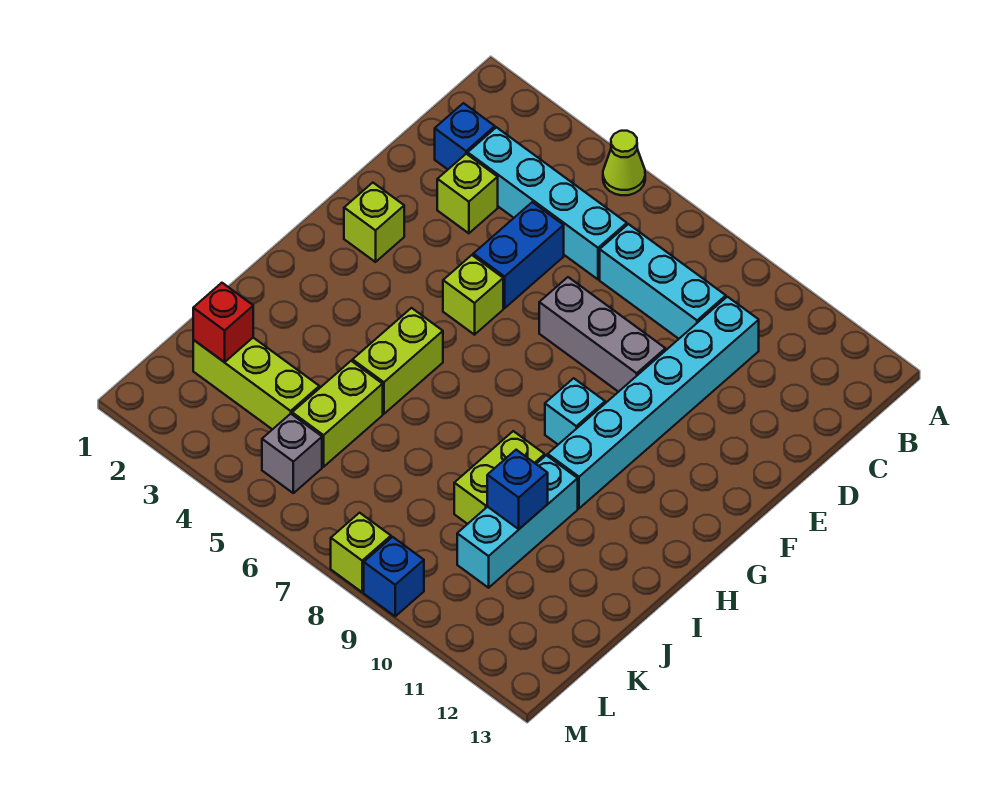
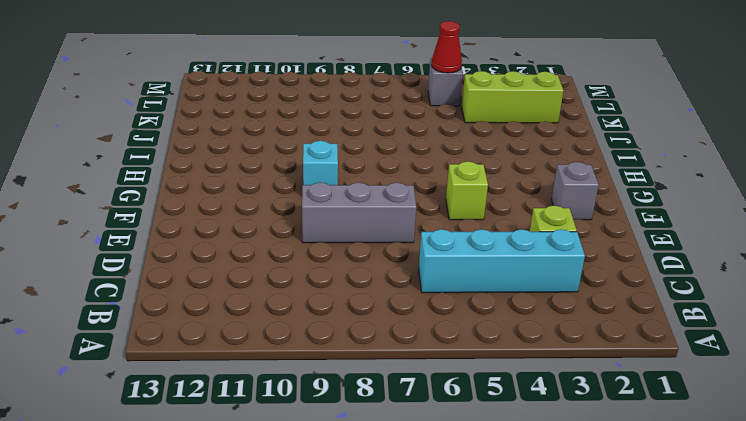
grey 1x1 brick [551,162,599,220] -> lime 1x1 brick [344,183,404,262]
red 1x1 cone [432,21,462,73] -> none
none -> lime 1x1 cone [603,131,645,195]
none -> blue 1x1 brick [435,103,495,169]
none -> cyan 1x3 brick [600,224,726,339]

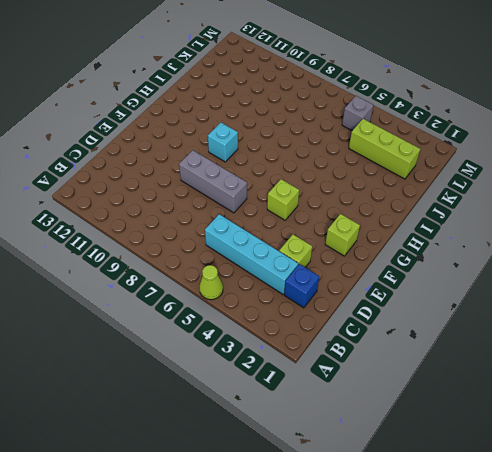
none -> cyan 1x3 brick [600,224,726,339]
none -> cyan 1x6 brick [548,297,759,508]
none -> blue 1x2 brick [473,202,564,308]

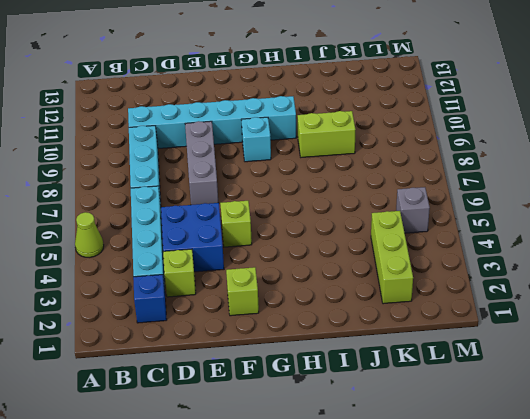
blue 2x2 brick [161,203,224,272] -> blue 1x2 brick [473,202,564,308]
none -> lime 1x2 brick [353,308,443,414]
none -> cyan 1x3 brick [457,455,578,588]
none -> lime 1x2 brick [292,361,383,467]

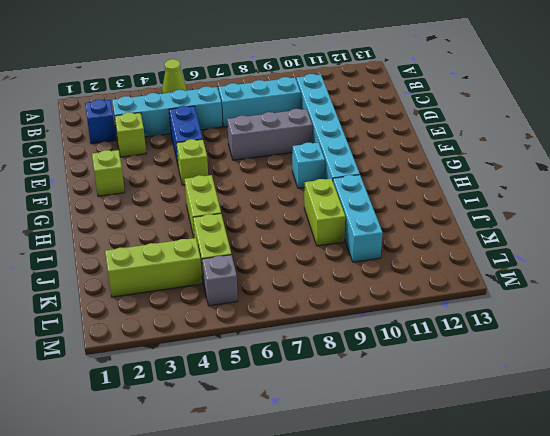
none -> lime 1x1 brick [331,513,391,592]
none -> blue 1x1 brick [364,537,424,616]
none -> blue 1x1 brick [487,450,548,529]

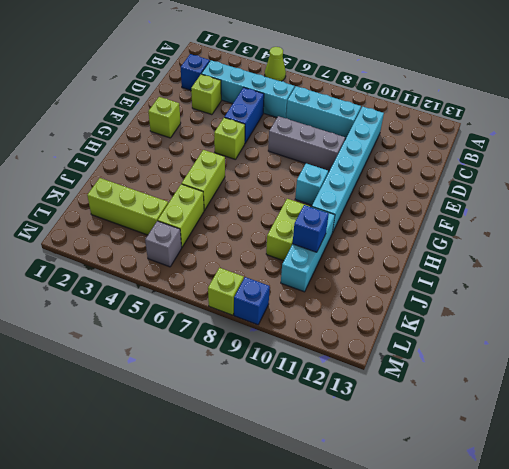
none -> red 1x1 brick [193,283,253,362]

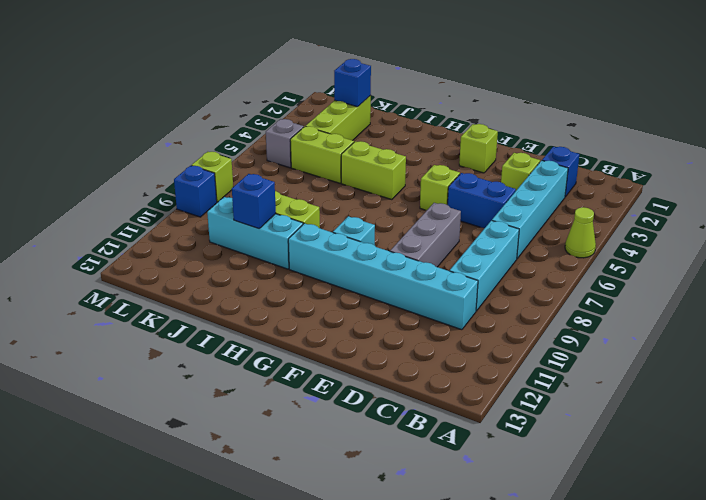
blue 1x1 brick [334,59,371,107] -> red 1x1 brick [193,283,253,362]

